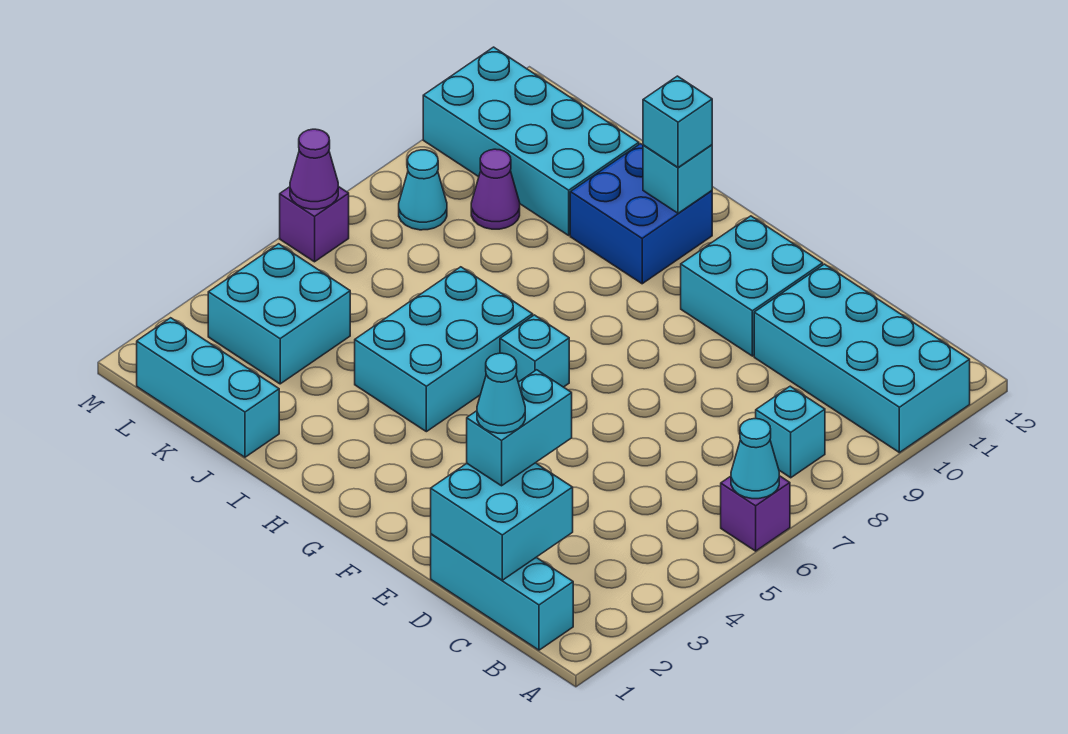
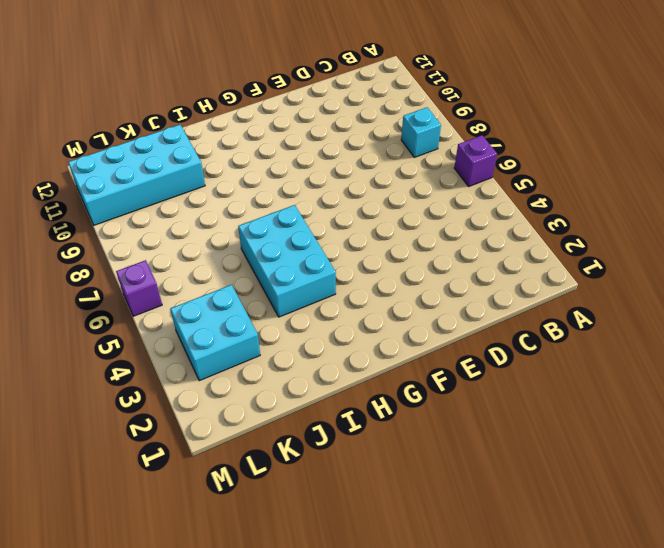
none -> cyan 2x4 brick [754,264,970,453]
none -> cyan 1x3 brick [431,534,573,650]
none -> cyan 2x2 brick [681,216,823,356]

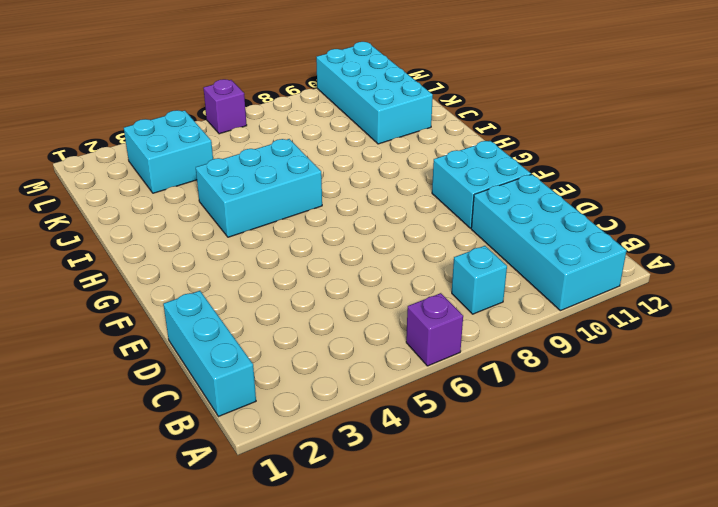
none -> cyan 1x1 brick [500,315,569,387]
none -> blue 2x2 brick [570,144,712,284]
none -> cyan 1x3 brick [137,318,279,457]

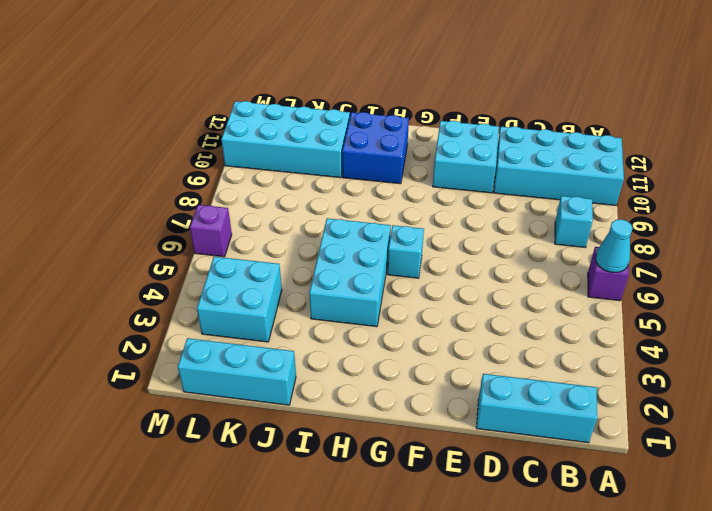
none -> purple 1x1 cone [471,149,520,229]
none -> cyan 1x1 cone [399,150,447,230]
none -> cyan 2x2 brick [431,463,573,580]

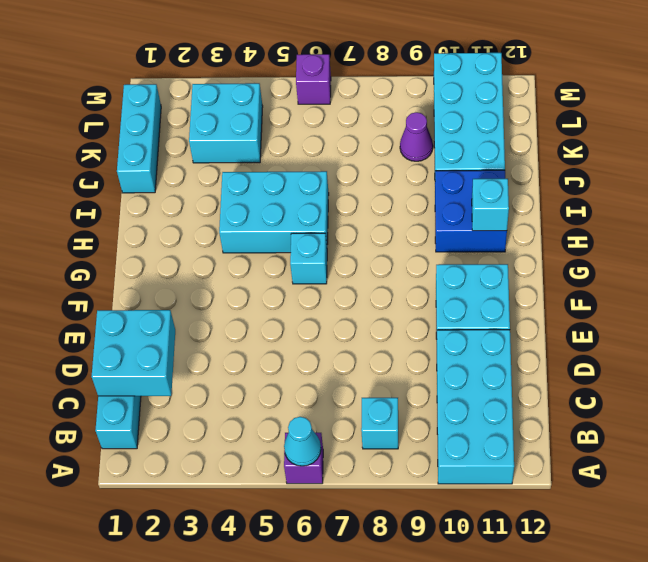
none -> cyan 1x1 cone [399,150,447,230]
none -> purple 1x1 cone [290,129,338,209]
none -> cyan 1x2 brick [467,370,572,486]

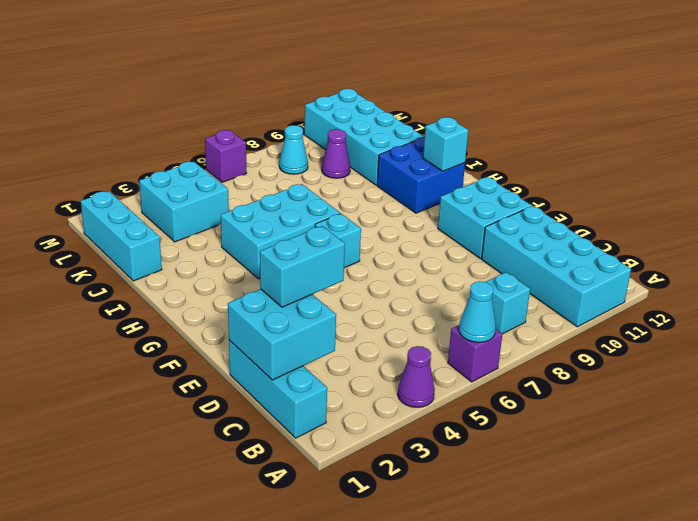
purple 1x1 cone [398,346,435,407] -> purple 1x1 cone moved to [290,129,338,209]
none -> cyan 1x1 brick [643,76,712,168]
none -> cyan 1x1 cone [477,353,525,433]

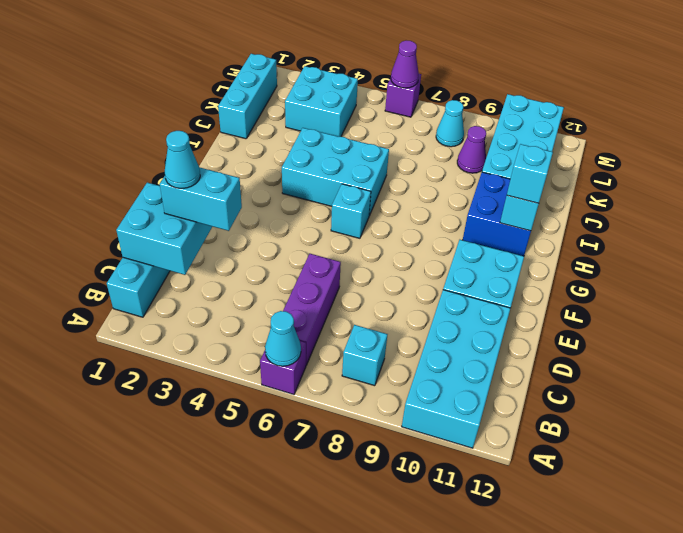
purple 1x3 brick [283,254,341,365] -> none

